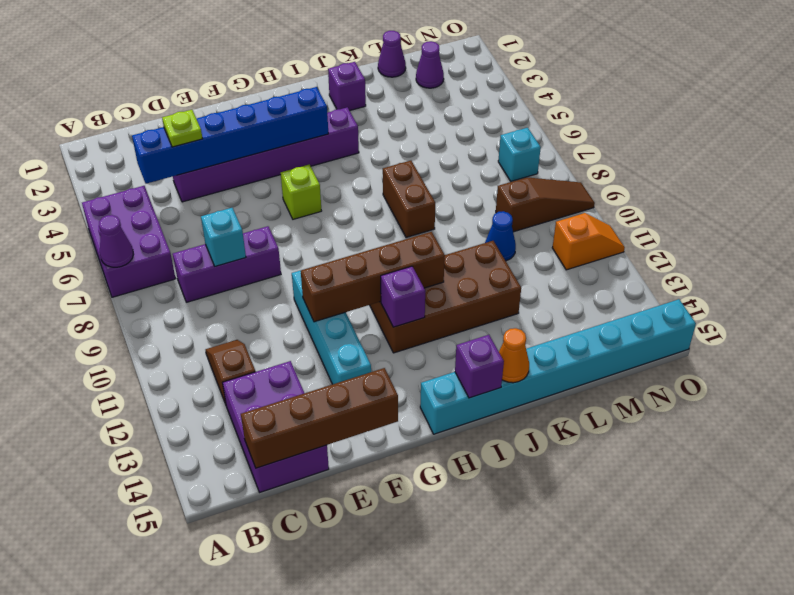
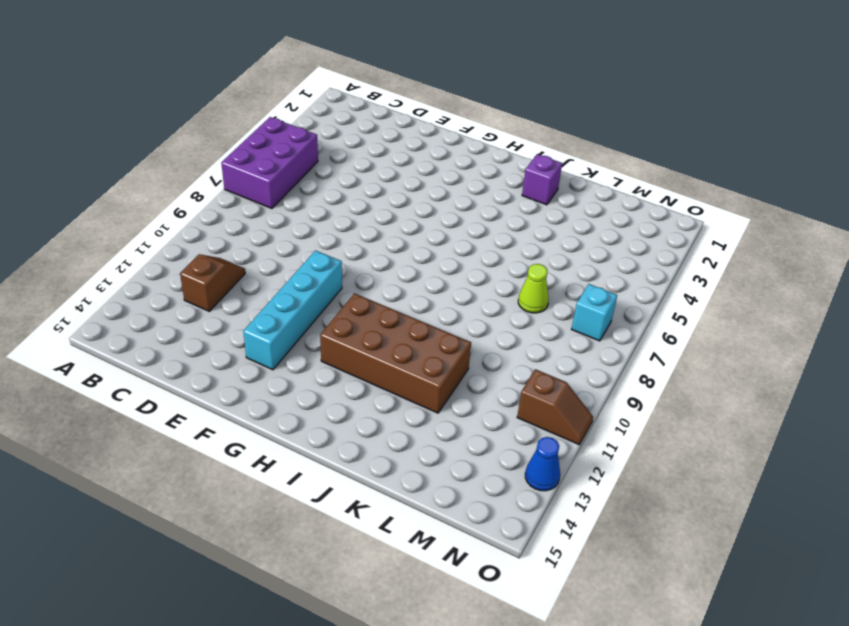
lime 1x1 cone [518,264,549,313] -> none
brown 1x2 slope [517,369,593,445] -> orange 1x2 slope [552,213,625,270]
blue 1x1 cone [525,437,560,491] -> blue 1x1 cone moved to [485,211,516,261]
none -> purple 1x3 brick [173,226,281,302]
none -> purple 2x3 brick [222,361,329,492]
none -> purple 1x6 brick [173,107,359,202]

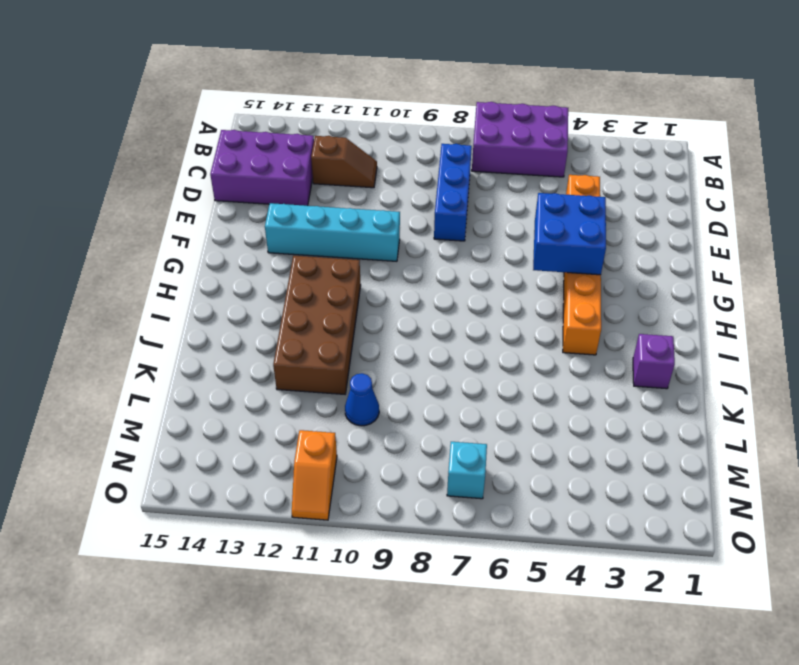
blue 1x3 brick [434,144,472,241] -> purple 1x3 brick [173,226,281,302]
orange 1x6 brick [563,175,601,355] -> purple 1x6 brick [173,107,359,202]
blue 2x2 brick [533,193,606,275] -> blue 1x6 brick [132,87,328,184]
none -> lime 1x1 brick [281,164,321,219]
none -> cyan 1x8 brick [420,299,696,434]
none -> brown 1x2 brick [383,161,435,238]

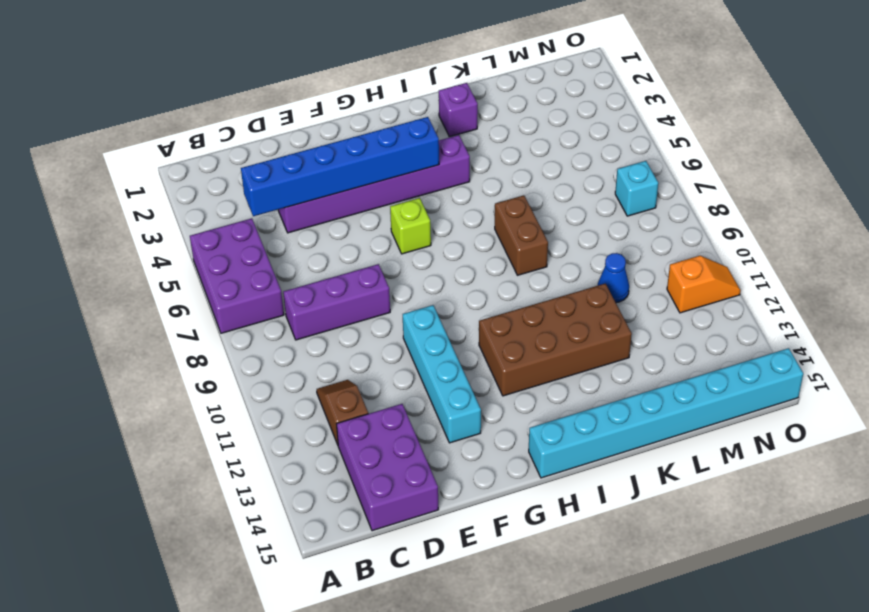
none -> purple 1x1 cone [378,31,406,77]
none -> purple 1x1 cone [416,41,444,88]
none -> brown 1x3 slope [496,177,595,232]

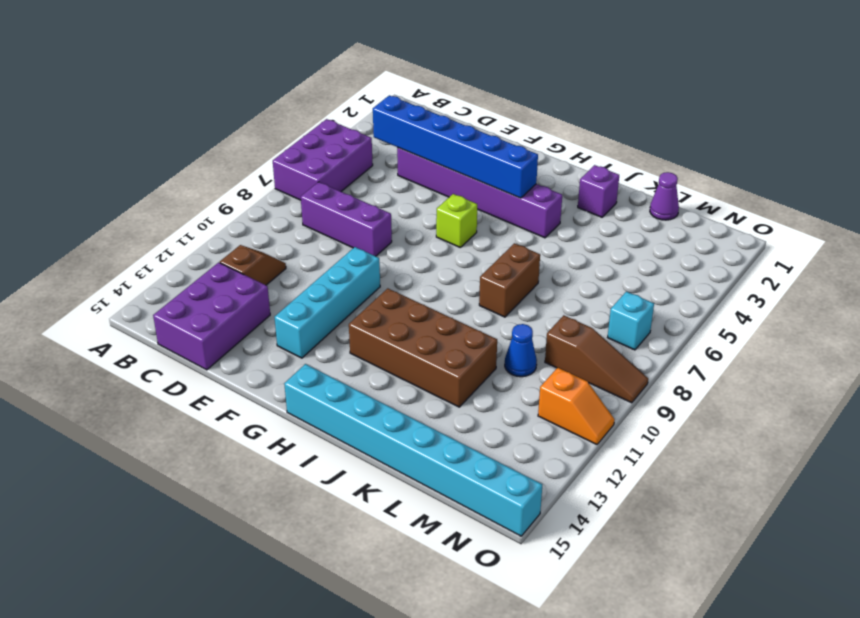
none -> purple 1x1 cone [416,41,444,88]
none -> purple 1x1 cone [99,215,134,267]
none -> brown 1x4 brick [241,368,398,468]

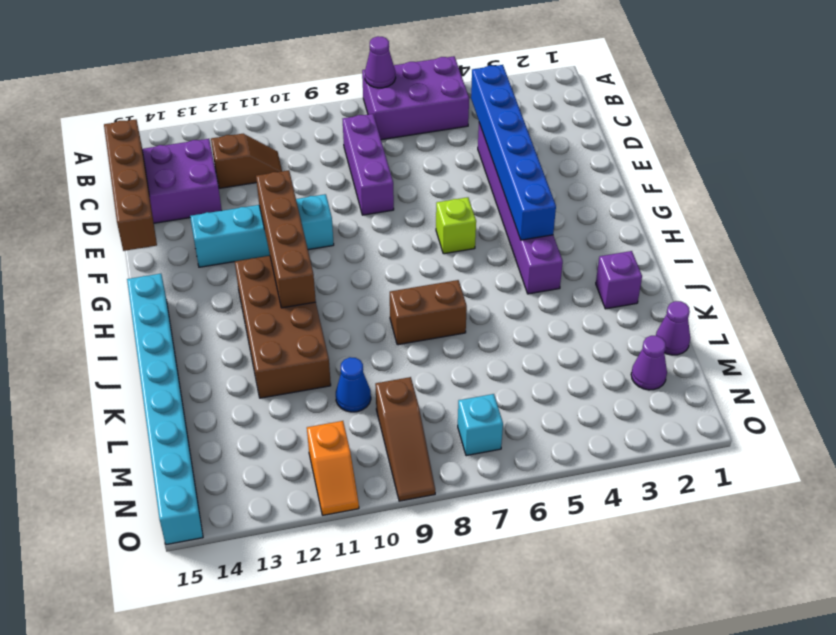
none -> cyan 1x1 brick [201,208,246,266]
none -> purple 1x1 brick [381,266,425,327]
none -> purple 1x1 brick [455,335,504,398]

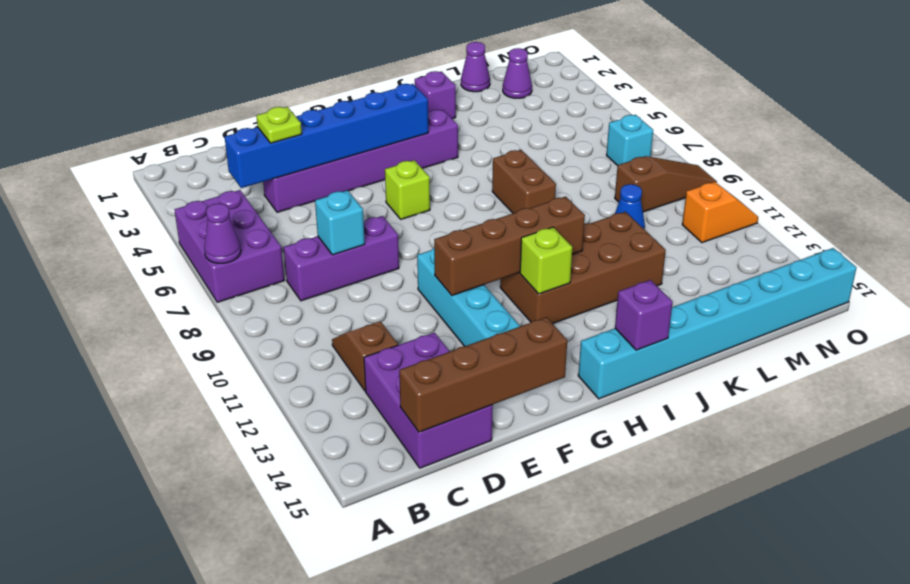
lime 1x1 brick [520,227,572,294] -> purple 1x1 brick [381,266,425,327]
none -> orange 1x1 cone [499,328,529,383]

